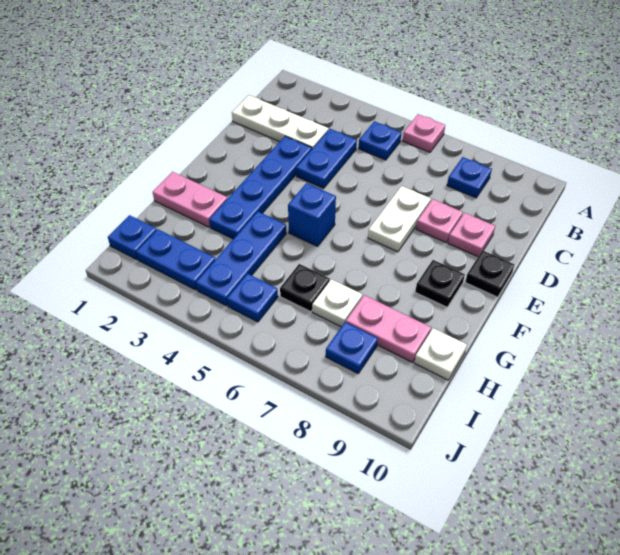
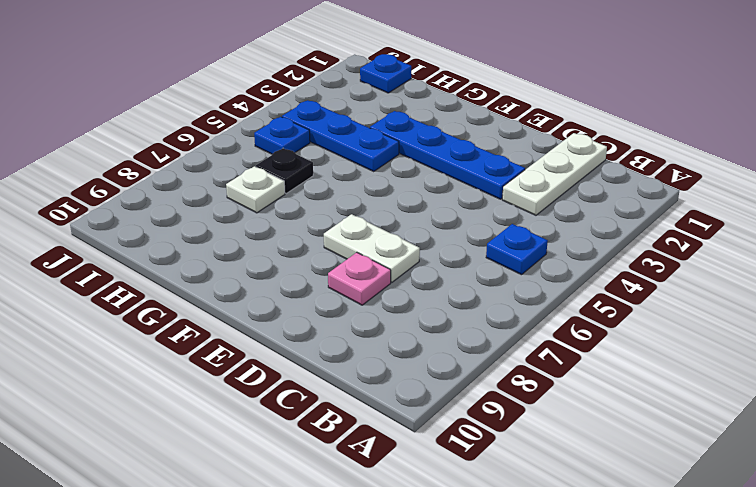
none -> pink 1x1 plate [403,114,445,152]
none -> blue 1x1 plate [447,157,492,198]
none -> blue 1x2 plate [296,129,357,188]

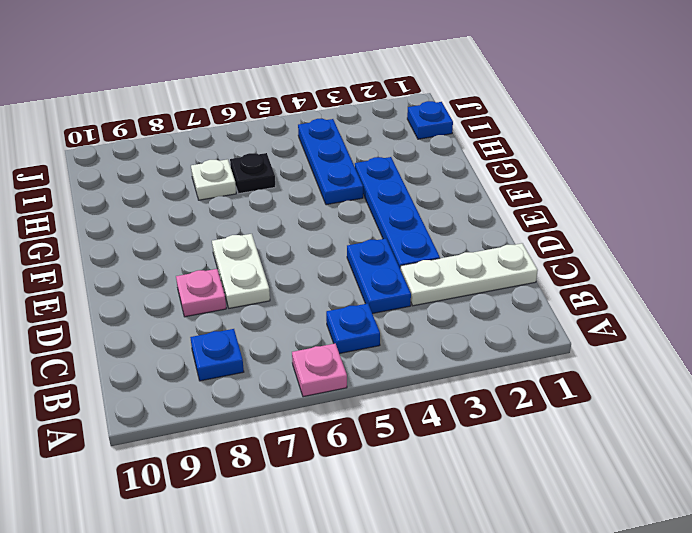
none -> pink 1x1 plate [448,213,495,257]
none -> black 1x1 plate [465,250,514,297]
none -> blue 1x1 brick [288,183,336,246]

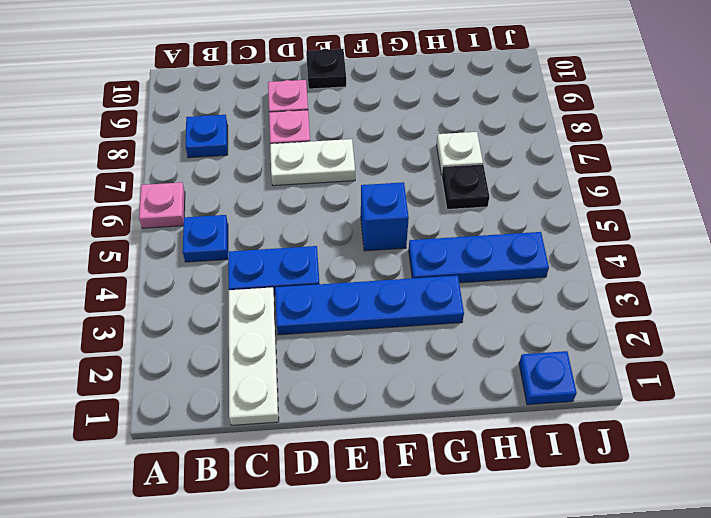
none -> black 1x1 plate [415,260,465,307]
none -> pink 1x2 plate [153,172,227,227]
none -> pink 1x2 plate [346,295,431,362]

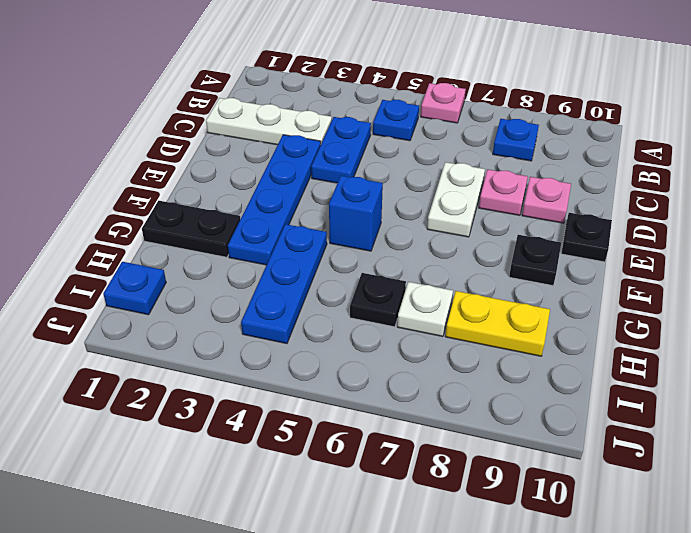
black 1x2 plate [142,201,240,257] -> pink 1x2 plate [153,172,227,227]
yellow 1x2 plate [445,291,550,356] -> pink 1x2 plate [346,295,431,362]
none -> white 1x1 plate [414,328,467,380]
none -> blue 1x2 plate [136,229,215,290]
none -> blue 1x1 plate [227,274,278,322]

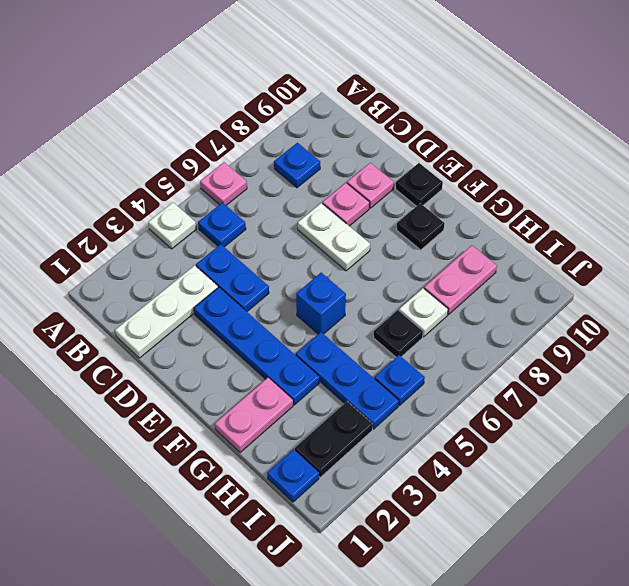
white 1x1 plate [148,203,196,249] -> white 1x1 plate moved to [414,328,467,380]
black 1x2 plate [295,401,373,477] -> blue 1x2 plate [136,229,215,290]
none -> blue 1x1 plate [326,322,378,373]

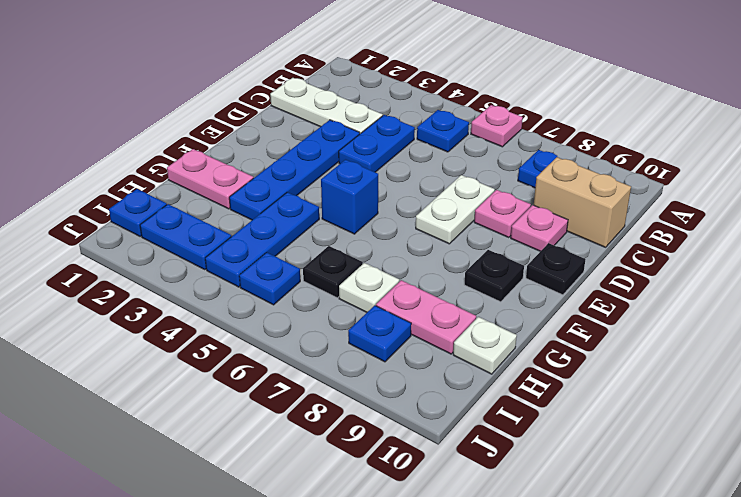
tan 1x2 brick [534,157,631,247] -> none

